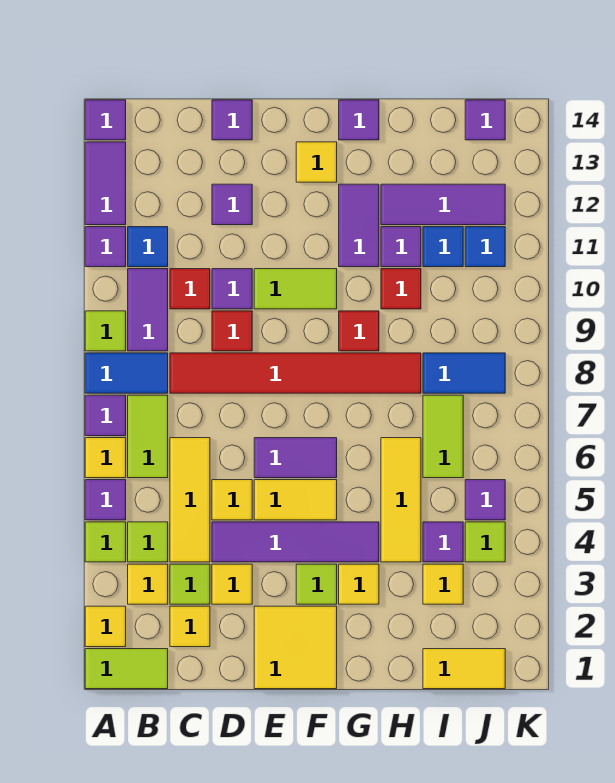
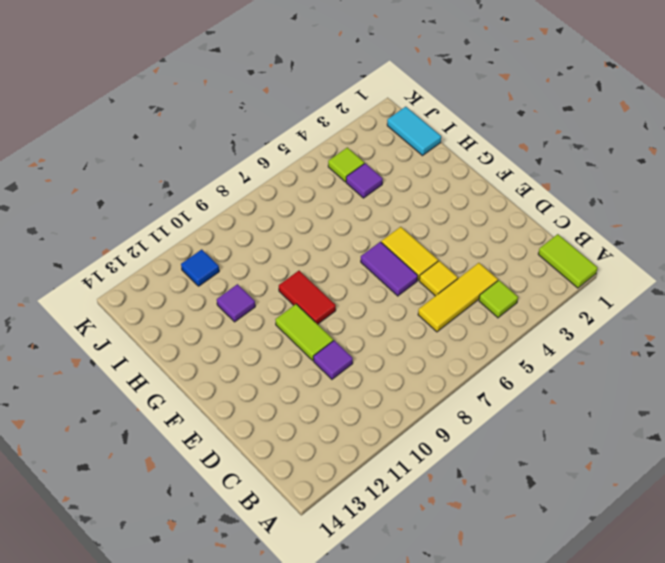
red 1x2 tile [279,271,336,324] -> red 1x1 tile [339,311,379,351]
cyan 1x2 tile [387,107,441,156] -> yellow 1x2 tile [423,649,505,689]
none -> yellow 1x1 tile [85,606,126,647]
none -> lime 1x1 tile [85,522,126,562]
none -> purple 1x1 tile [85,480,126,520]
none -> yellow 1x1 tile [85,438,126,478]

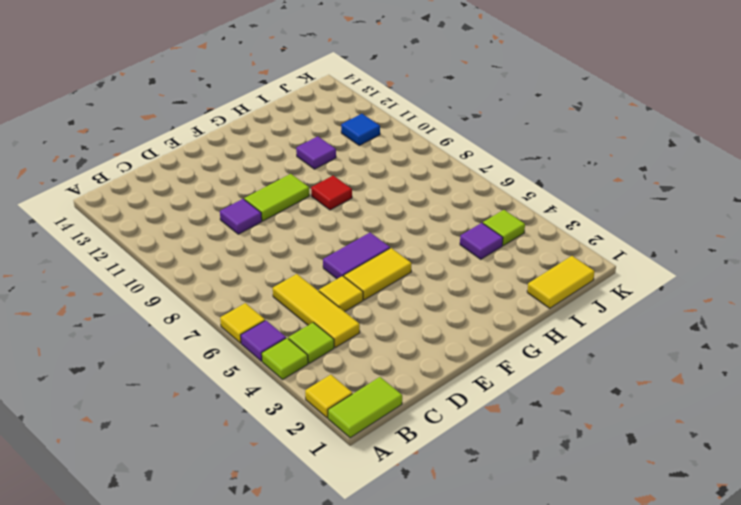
none -> purple 1x1 tile [85,395,126,436]
none -> blue 1x2 tile [85,353,168,393]
none -> lime 1x1 tile [85,311,126,351]
none -> purple 1x1 tile [85,227,126,267]

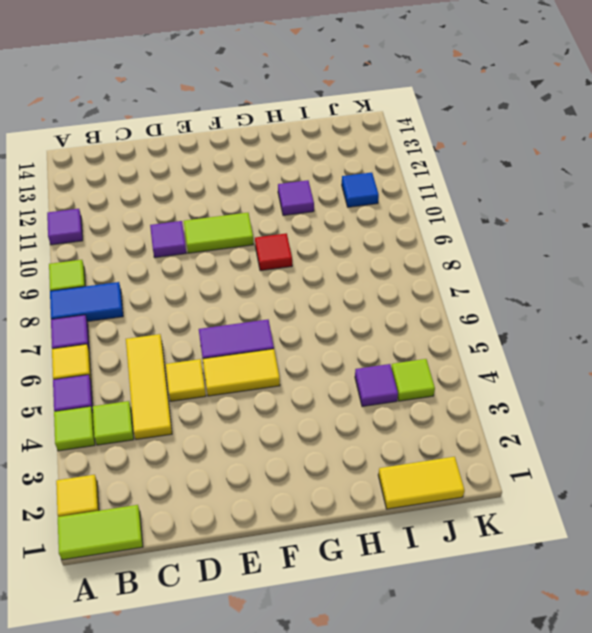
none -> purple 1x2 tile [85,142,126,225]
none -> purple 1x1 tile [85,100,126,140]
none -> yellow 1x1 tile [128,564,168,604]
none -> lime 1x2 tile [128,395,168,478]

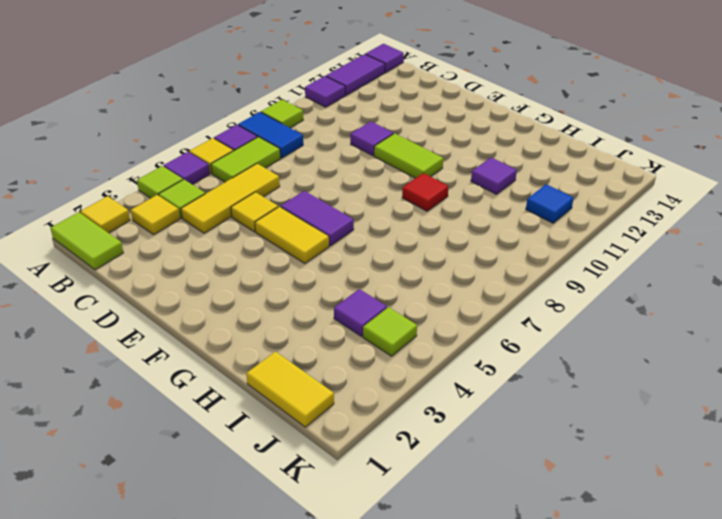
none -> purple 1x2 tile [128,269,168,351]
none -> blue 1x1 tile [128,227,168,267]
none -> yellow 1x1 tile [170,606,210,647]
none -> lime 1x1 tile [170,564,210,604]

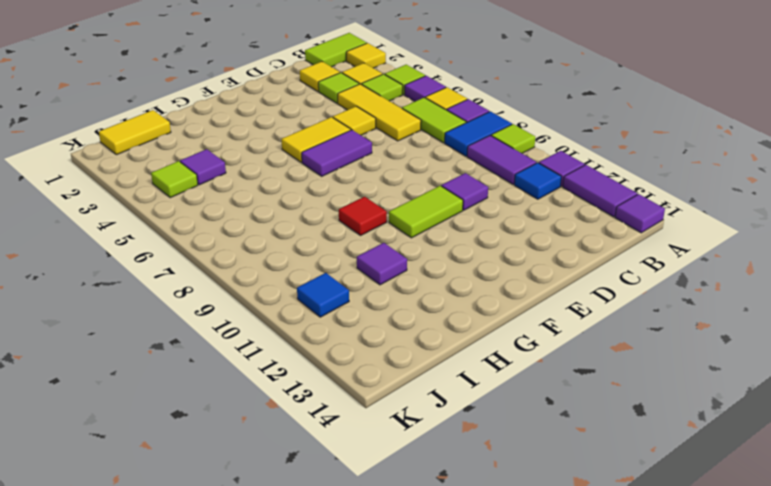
none -> red 1x6 tile [170,353,421,393]
none -> red 1x1 tile [170,269,210,309]
none -> yellow 1x1 tile [212,564,252,604]
none -> purple 1x4 tile [212,522,379,562]

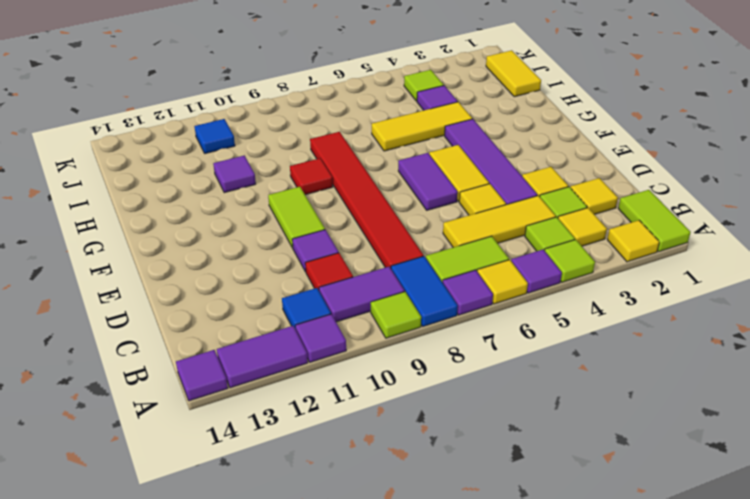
none -> red 1x1 tile [212,311,252,351]
none -> purple 1x1 tile [212,184,252,225]
none -> purple 1x1 tile [212,100,252,140]
none -> yellow 2x2 tile [254,606,337,689]

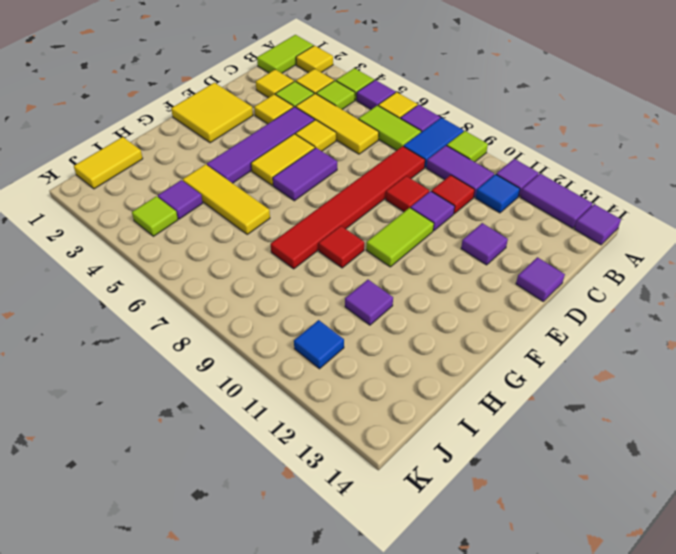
none -> lime 1x1 tile [296,564,337,604]
none -> yellow 1x1 tile [296,142,337,182]
none -> yellow 1x1 tile [339,564,379,604]
none -> purple 1x2 tile [339,184,379,267]

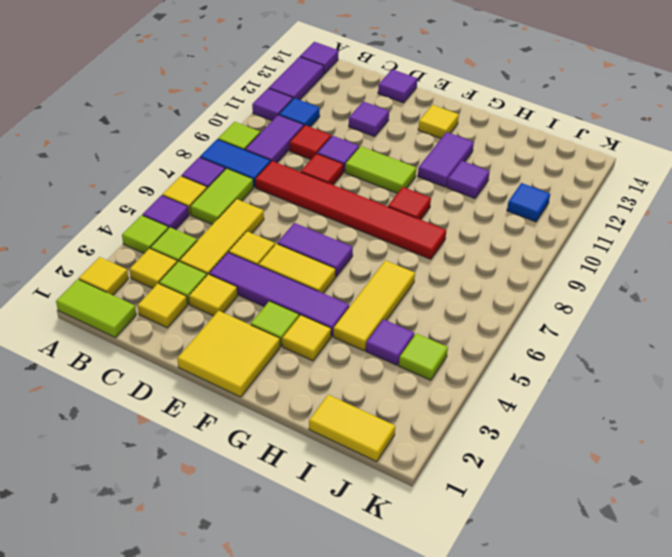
none -> purple 1x1 tile [339,100,379,140]
none -> red 1x1 tile [381,269,421,309]
none -> purple 1x3 tile [381,184,505,225]
none -> yellow 1x1 tile [423,564,463,604]

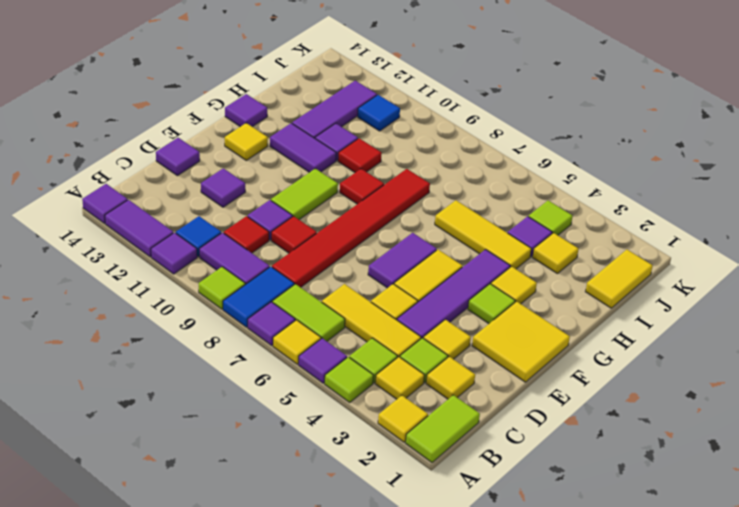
none -> lime 1x2 tile [423,395,463,478]
none -> blue 1x2 tile [423,353,505,393]
none -> blue 1x1 tile [423,227,463,267]
none -> purple 1x1 tile [465,480,505,520]

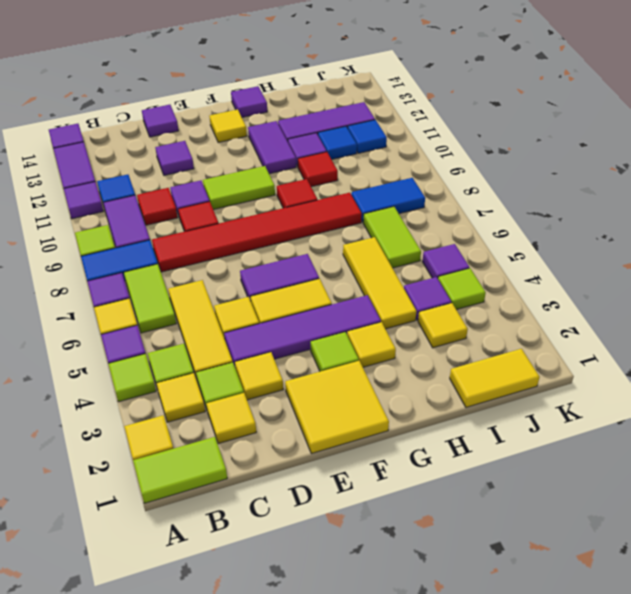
none -> purple 1x1 tile [465,100,505,140]

